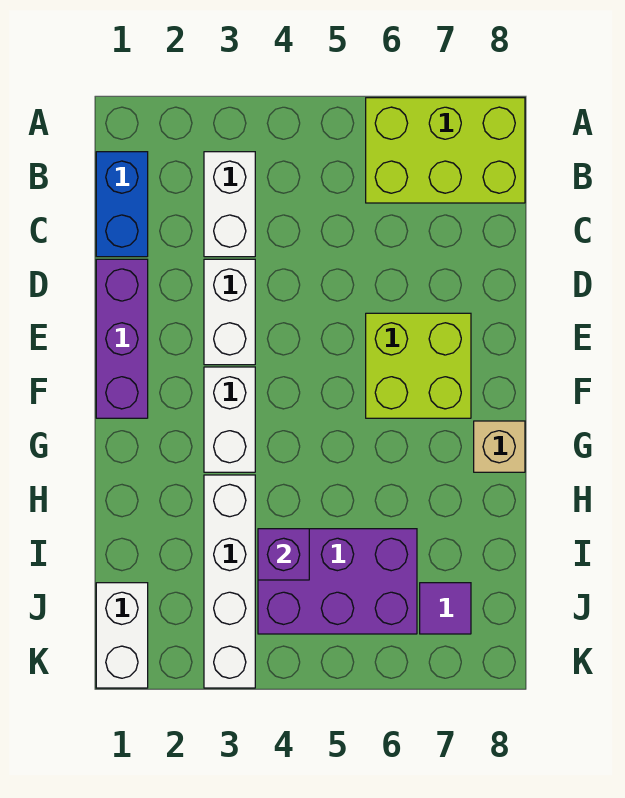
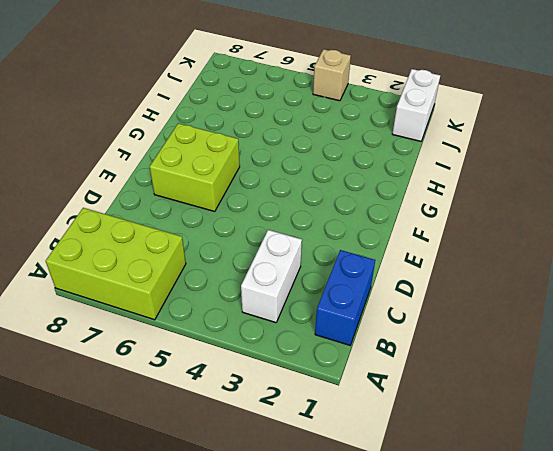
tan 1x1 brick [313,49,351,101] -> tan 1x1 brick moved to [474,421,525,472]
none -> purple 1x3 brick [96,259,148,418]
none -> white 1x2 brick [204,259,255,365]
none -> white 1x2 brick [204,367,255,472]

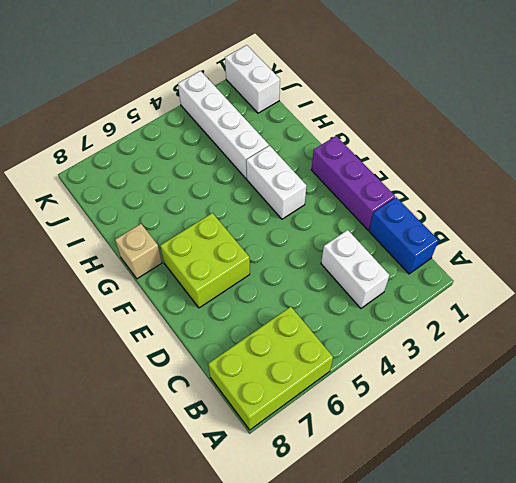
none -> white 1x2 brick [204,259,255,365]
none -> purple 2x3 brick [258,529,417,634]
none -> purple 1x1 tile [420,583,471,634]

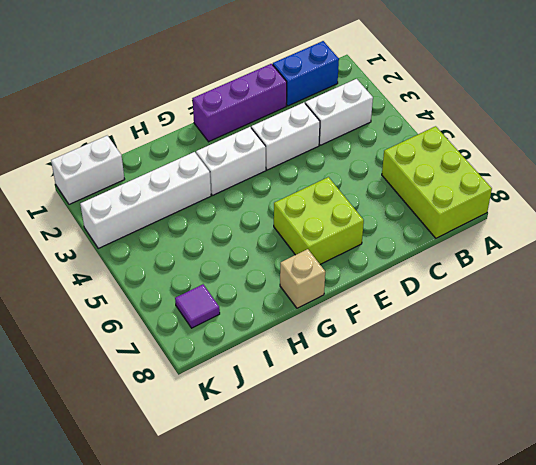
none -> purple 2x3 brick [258,529,417,634]
none -> purple 1x1 brick [258,529,309,580]

